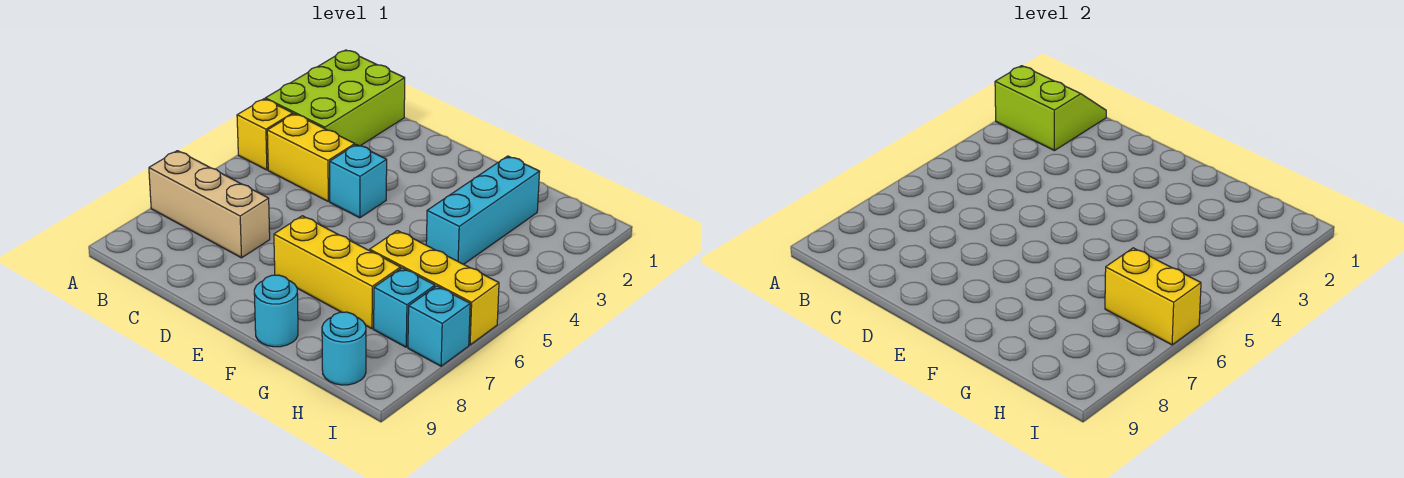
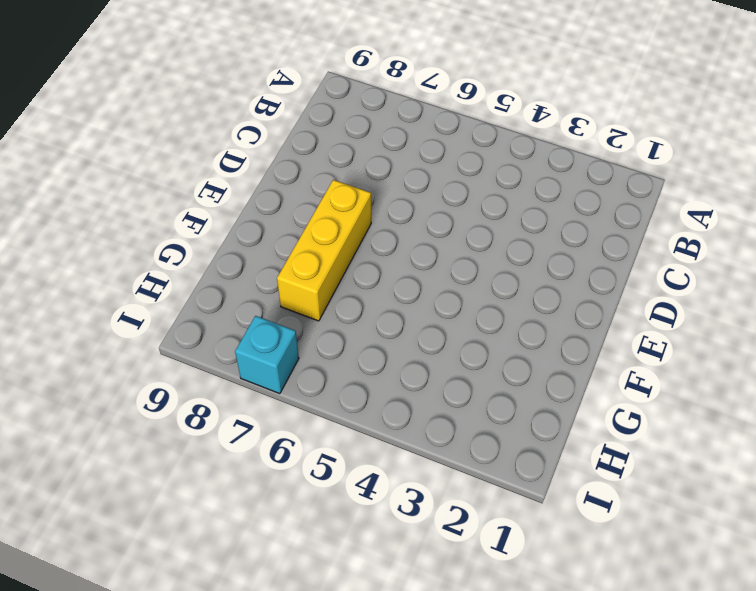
none -> lime 2x3 brick [265,50,405,146]
none -> yellow 1x1 brick [237,99,293,170]
none -> tan 1x3 brick [149,151,270,258]

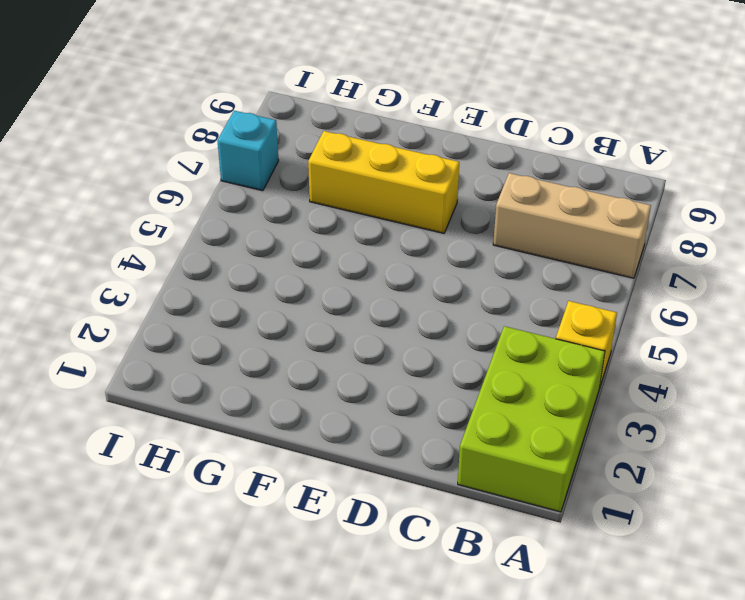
none -> yellow 1x2 brick [267,114,355,201]
none -> cyan 1x1 brick [330,144,387,218]
none -> cyan 1x1 round brick [254,275,298,347]

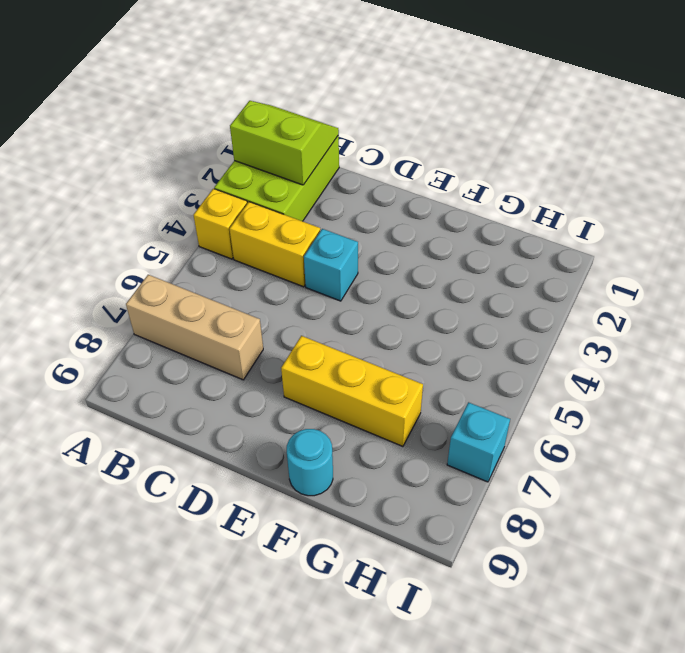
none -> cyan 1x3 brick [426,156,540,264]
none -> yellow 1x3 brick [370,231,499,345]
none -> cyan 1x1 brick [374,268,435,347]

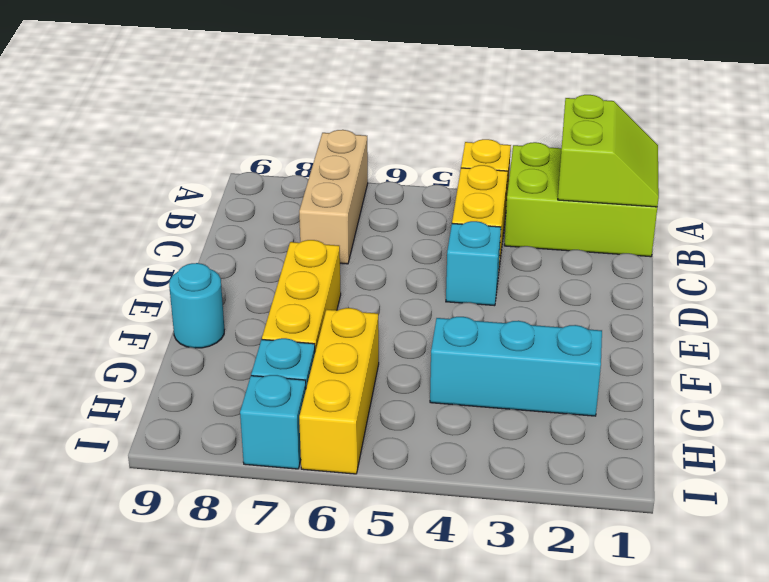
none -> cyan 1x1 round brick [322,312,366,385]
none -> yellow 1x2 brick [1105,248,1201,345]

